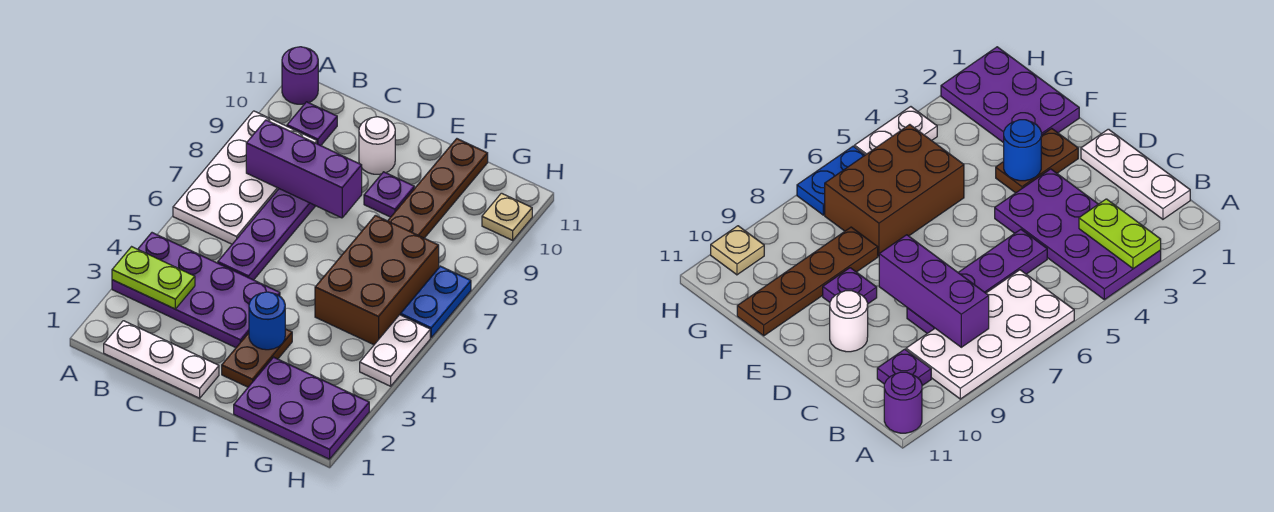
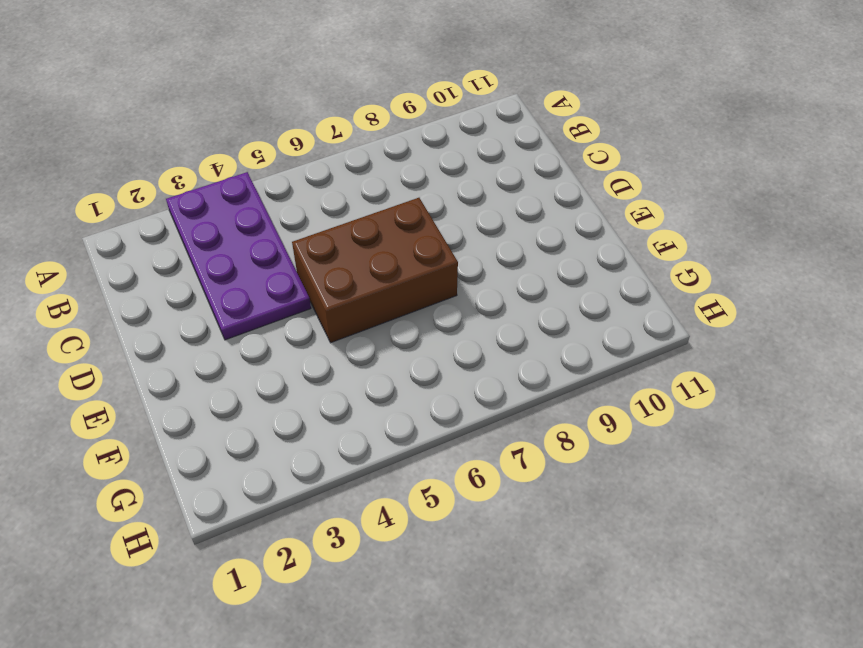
brown 2x3 brick [292,198,458,343] -> brown 2x3 brick moved to [315,215,439,345]
none -> white 2x4 plate [173,111,317,244]
none -> purple 1x1 round brick [282,47,318,104]
none -> white 1x3 plate [104,321,219,398]

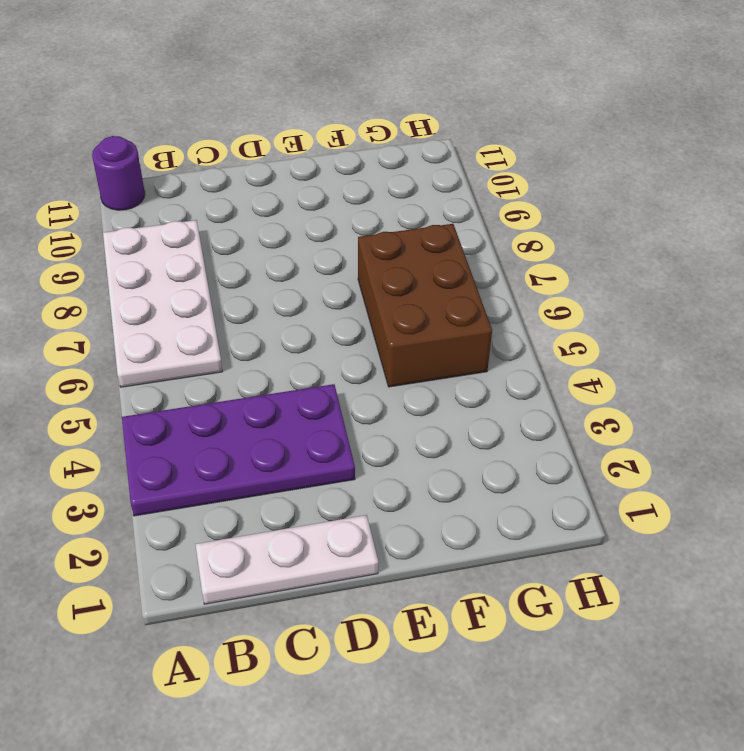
none -> purple 1x1 plate [287,102,337,146]
none -> purple 1x4 plate [218,189,315,280]
none -> white 1x1 round brick [359,117,395,174]

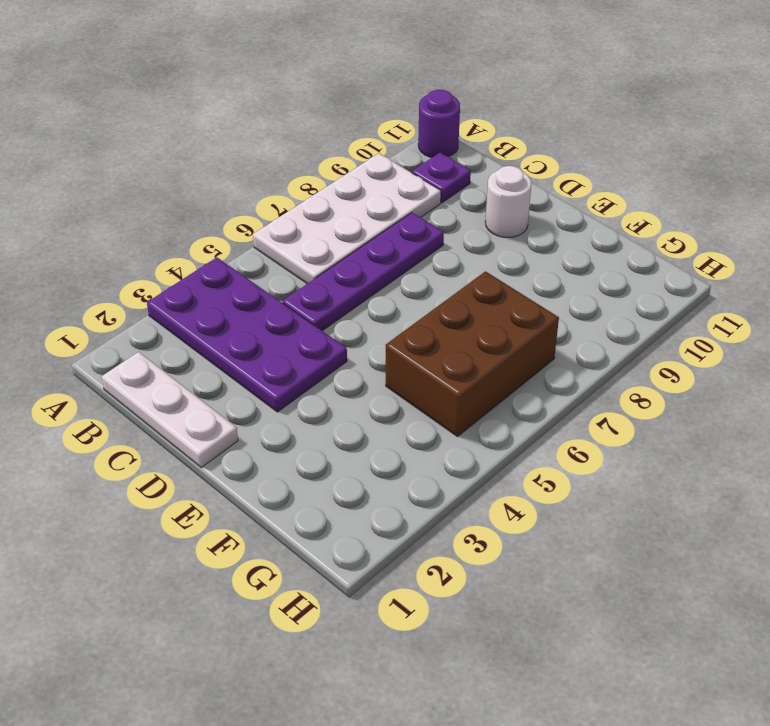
none -> brown 1x2 plate [222,329,292,387]
none -> purple 1x1 plate [364,172,414,217]
none -> purple 2x3 plate [234,357,369,459]

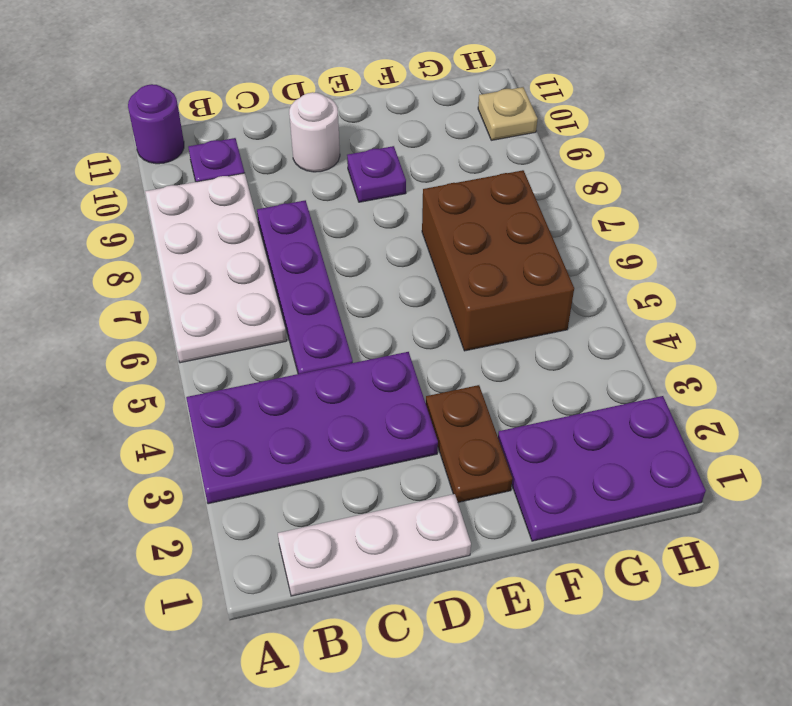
none -> brown 1x4 plate [388,139,488,238]
none -> white 1x2 plate [360,315,430,386]
none -> blue 1x2 plate [400,266,471,337]

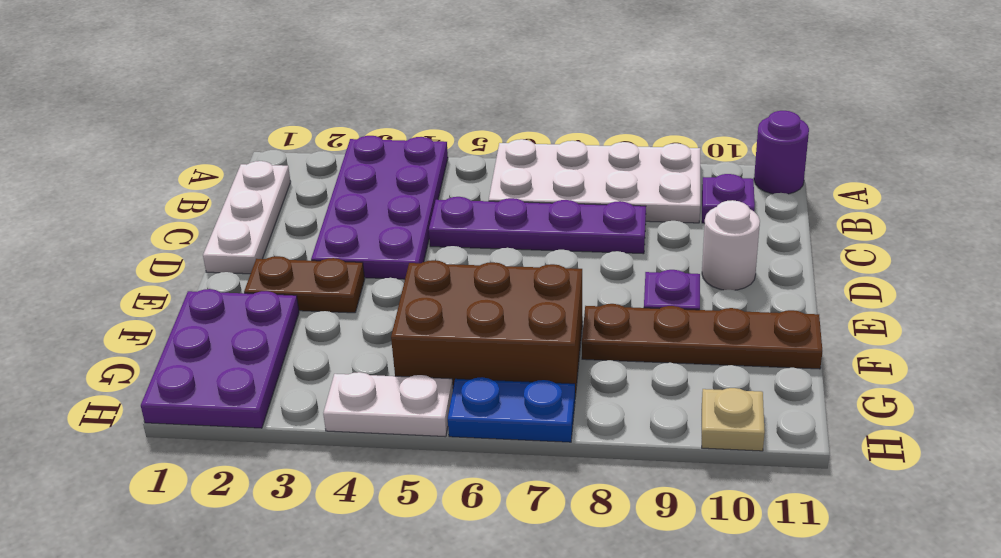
none -> lime 1x2 plate [112,247,195,309]
none -> purple 1x3 brick [246,120,362,218]
none -> blue 1x1 round brick [249,292,285,350]

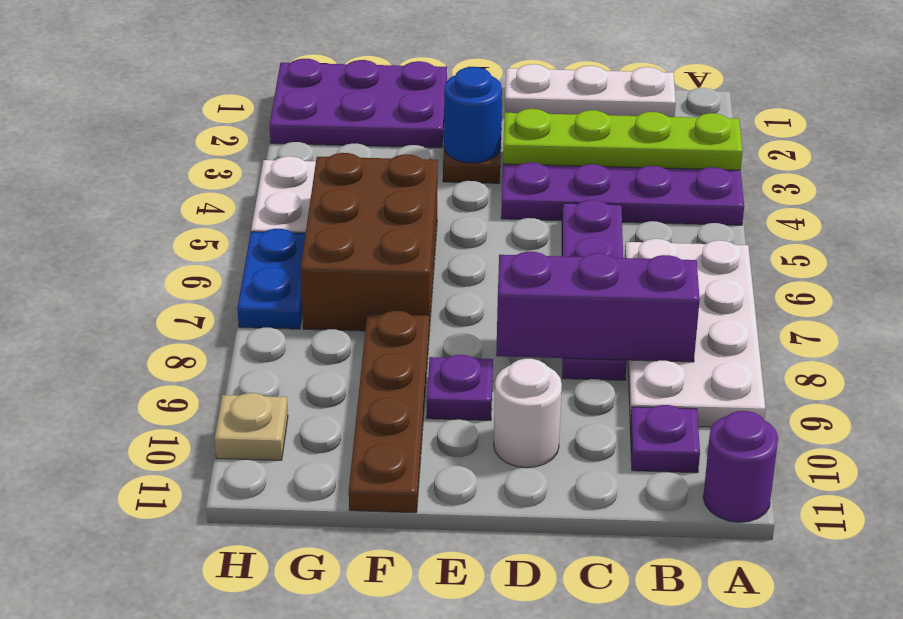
lime 1x4 plate [503,109,743,170] -> lime 1x2 plate [112,247,195,309]

